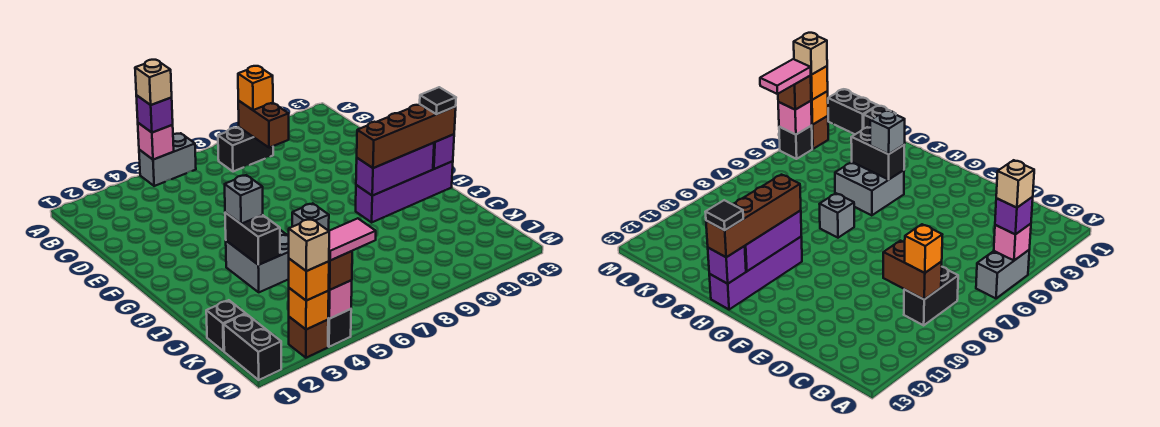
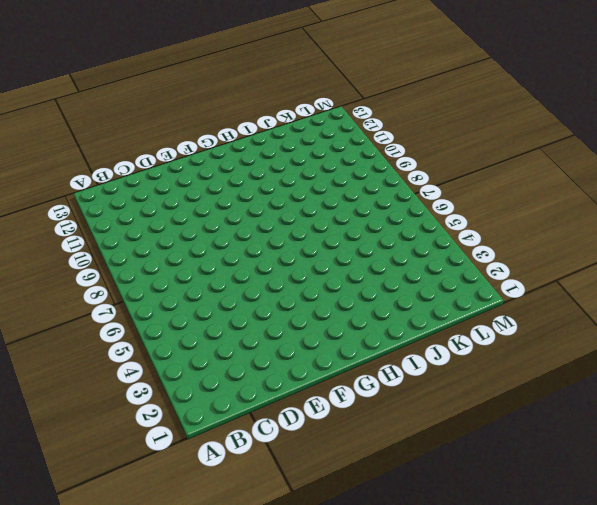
none -> grey 1x2 brick [139,133,196,186]
none -> black 1x2 brick [218,127,273,172]
none -> grey 2x2 brick [226,230,289,292]

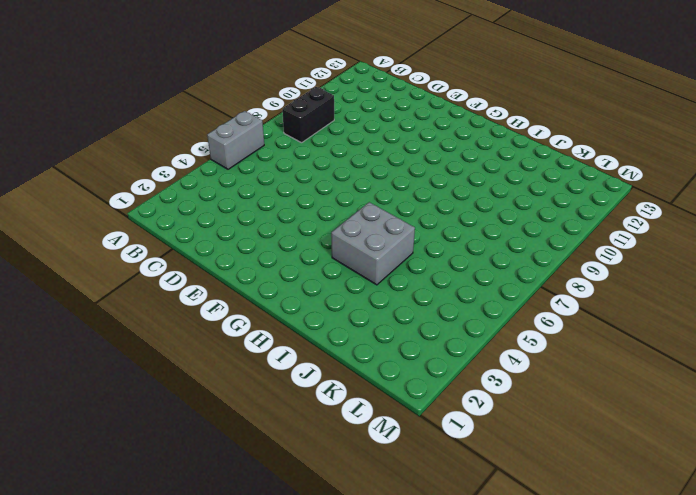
none -> grey 1x1 brick [292,203,329,231]
none -> purple 1x4 brick [356,161,453,222]
none -> black 1x1 brick [206,300,246,351]

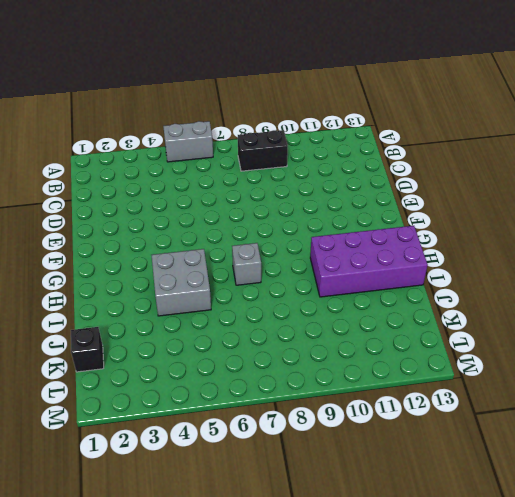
purple 2x4 brick [310,226,428,297] -> purple 1x4 brick [356,161,453,222]
none -> black 1x2 brick [224,314,281,380]
none -> brown 1x1 brick [289,317,328,358]
none -> black 1x1 brick [328,309,351,347]

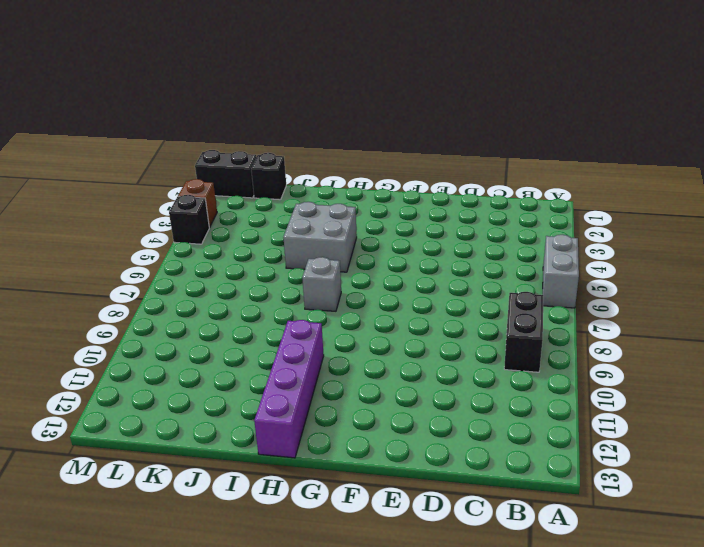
none -> pink 1x1 brick [138,123,174,160]
none -> brown 1x2 brick [238,101,289,148]
none -> black 1x2 brick [225,213,280,265]

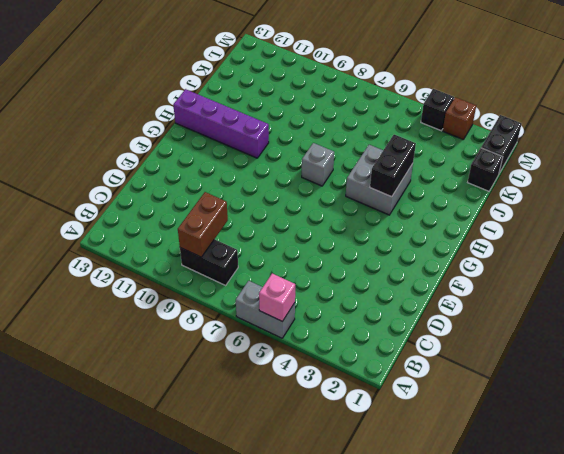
none -> purple 1x3 brick [356,143,434,196]
none -> purple 1x1 brick [433,134,454,169]
none -> orange 1x1 brick [289,288,329,330]

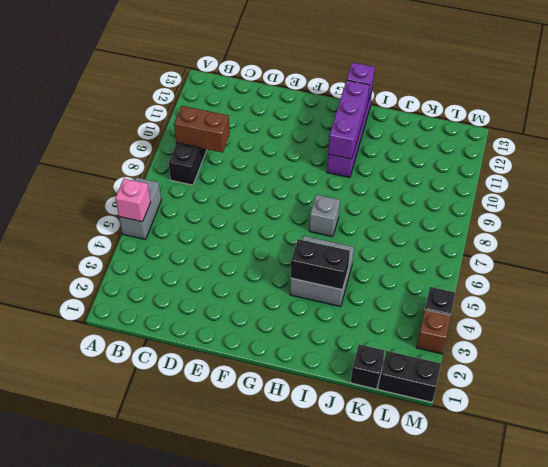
none -> orange 1x1 brick [289,288,329,330]
none -> pink 1x1 brick [328,280,352,319]
none -> purple 1x1 brick [136,95,173,133]

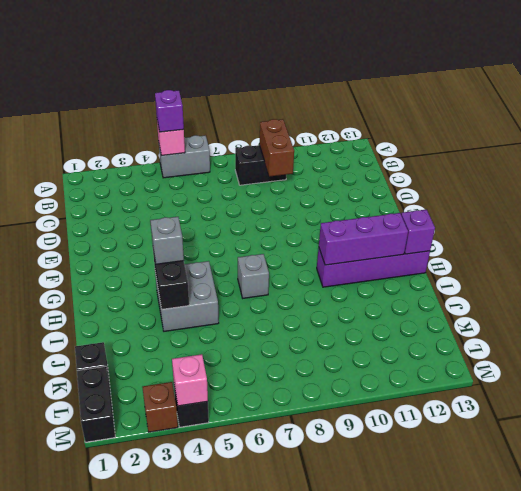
none -> orange 1x1 brick [289,288,329,330]
none -> orange 1x1 brick [238,66,273,110]
none -> brown 1x4 brick [357,104,456,168]

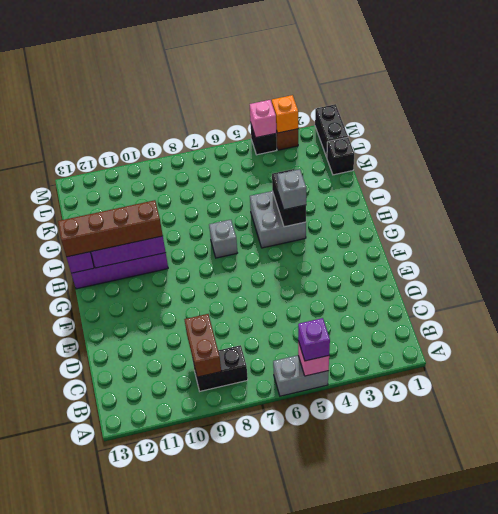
none -> orange 1x1 brick [238,66,273,110]
none -> orange 1x1 brick [289,259,329,301]
none -> brown 1x1 brick [329,251,352,290]

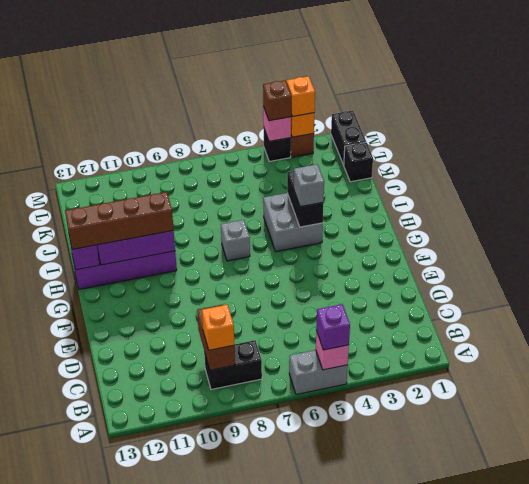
none -> tan 1x1 brick [135,60,172,105]
none -> black 1x1 tile [420,87,456,114]
none -> tan 1x1 brick [289,219,329,271]

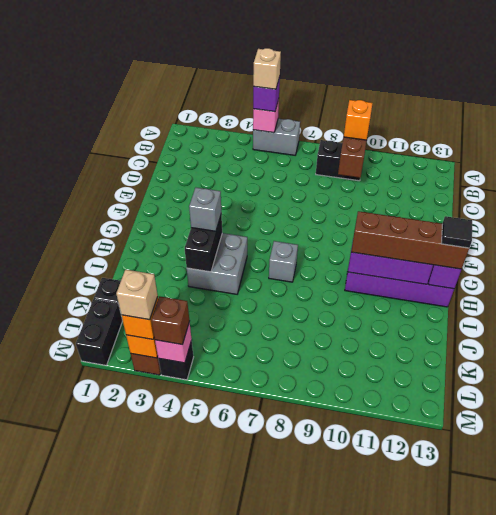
none -> pink 1x2 tile [329,218,376,261]

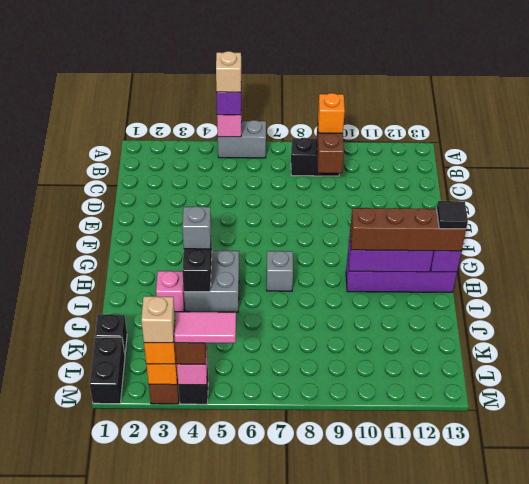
pink 1x1 brick [156,271,184,312] -> none

